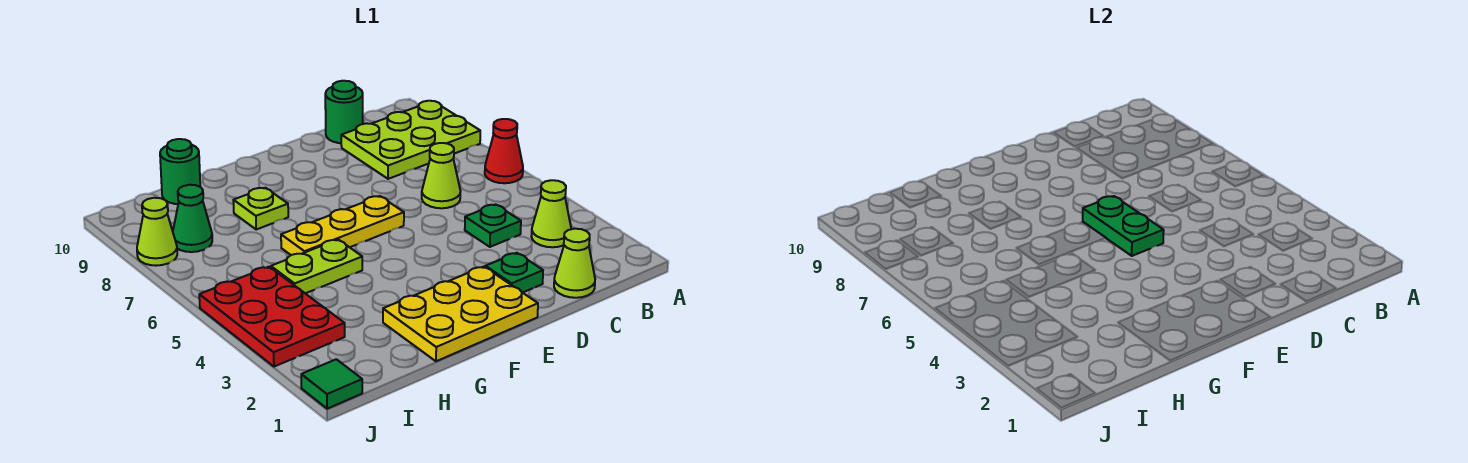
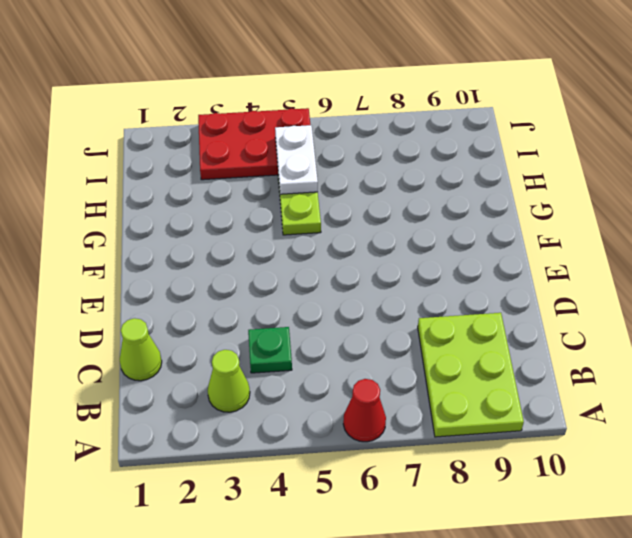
white 1x2 plate [275,125,318,194] -> none
none -> lime 1x1 cone [422,143,461,208]
none -> green 1x1 round brick [325,81,363,143]
none -> green 1x1 plate [485,253,543,293]

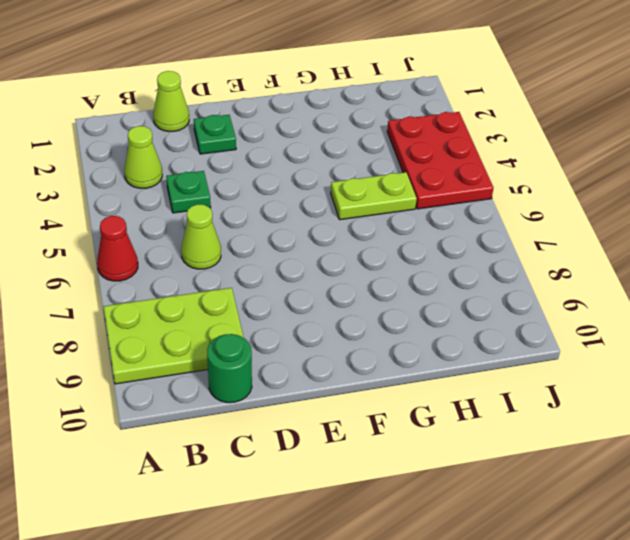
none -> yellow 2x3 plate [383,267,538,361]
none -> yellow 1x3 plate [281,196,404,255]
none -> lime 1x1 plate [233,188,288,229]

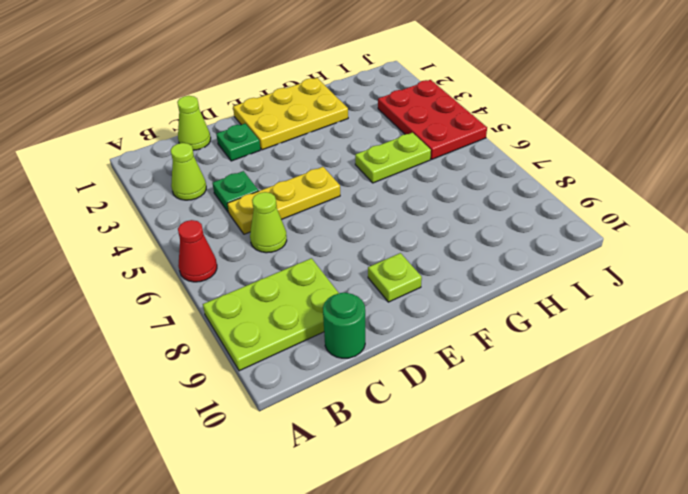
yellow 1x3 plate [227,167,340,234] -> yellow 1x3 plate moved to [281,196,404,255]
lime 1x1 plate [368,253,422,302] -> lime 1x1 plate moved to [233,188,288,229]
none -> green 1x1 round brick [160,139,200,204]
none -> green 1x1 cone [173,185,212,252]
none -> green 1x1 tile [301,359,362,409]

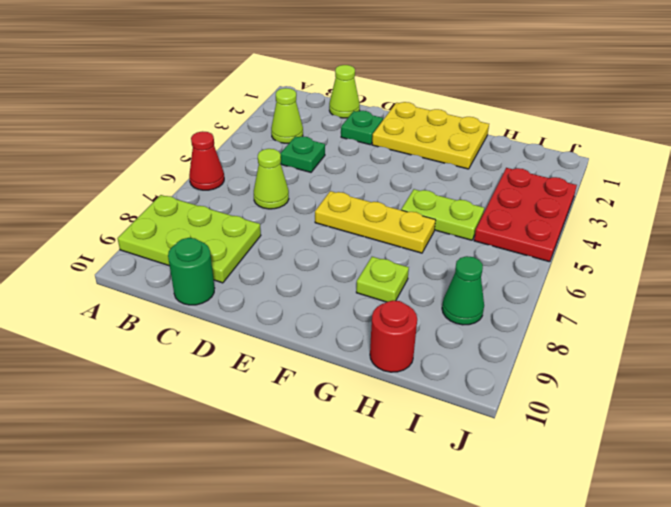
red 1x1 round brick [370,300,417,372] -> green 1x1 round brick [160,139,200,204]
none -> green 1x1 tile [301,359,362,409]
none -> lime 1x1 cone [137,198,177,266]
none -> green 1x2 plate [1083,196,1164,256]

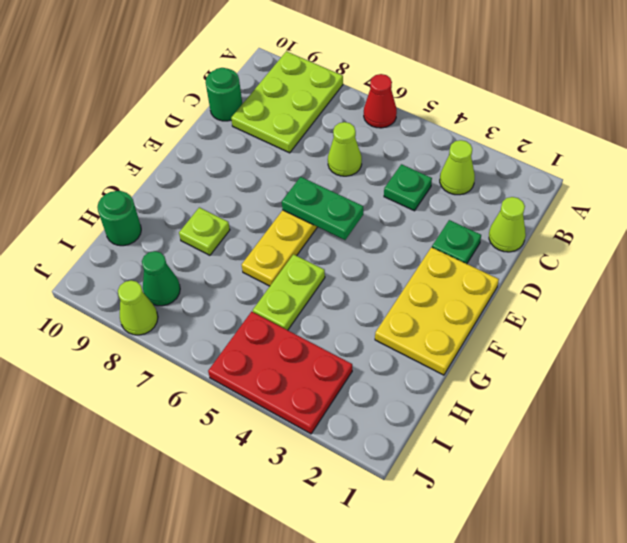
none -> green 1x1 tile [301,359,362,409]

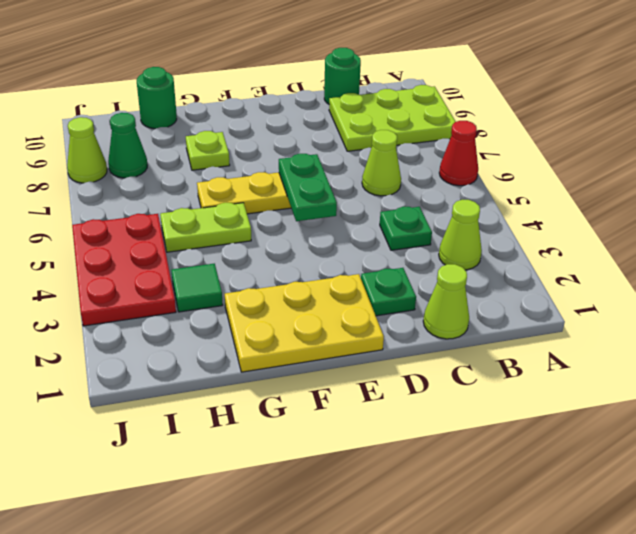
green 1x1 tile [171,264,223,312] -> green 1x1 tile moved to [301,359,362,409]

